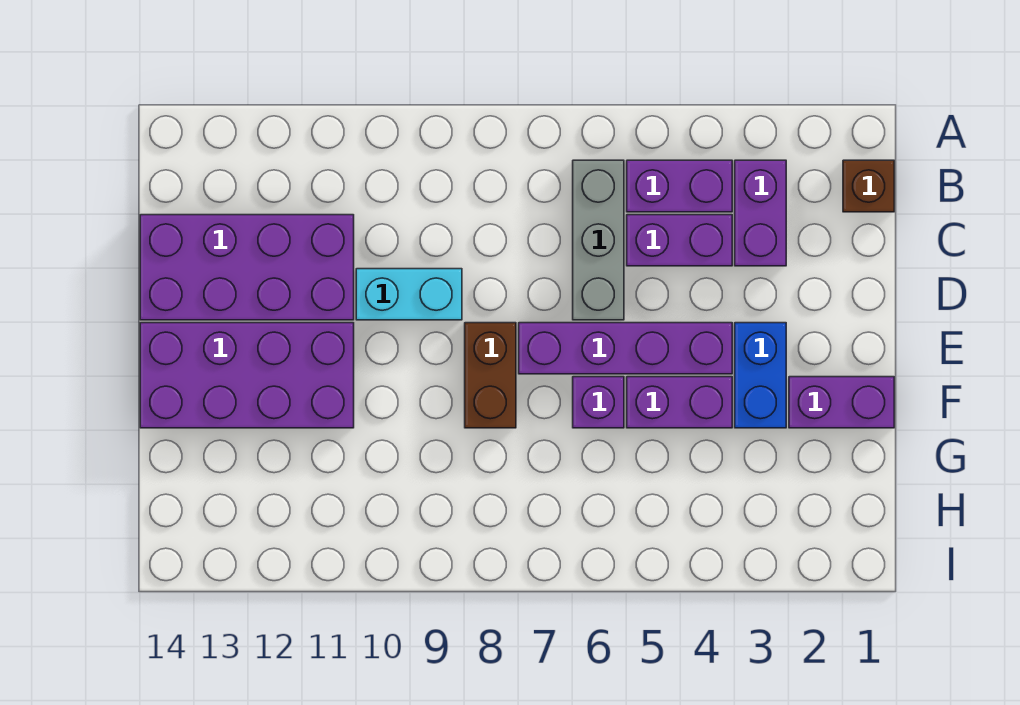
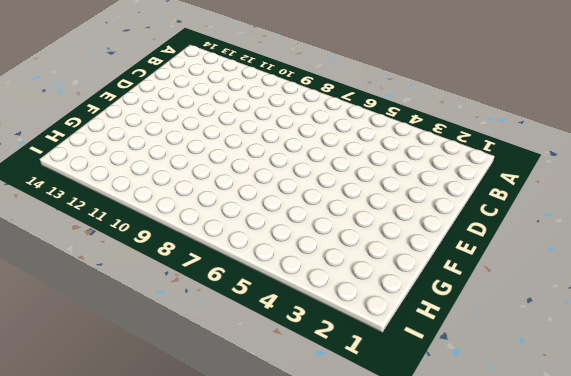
none -> brown 1x1 brick [843,160,894,212]
none -> purple 1x2 brick [735,160,786,266]
none -> purple 1x2 brick [627,160,732,212]

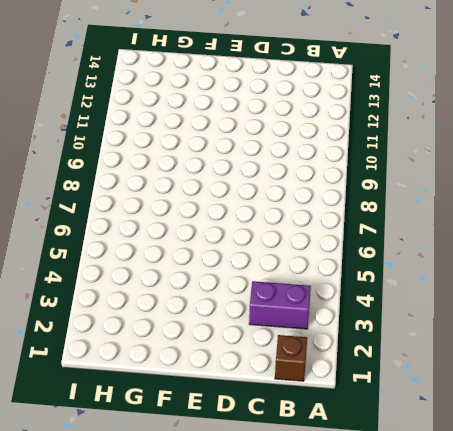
none -> purple 1x2 brick [627,160,732,212]
none -> grey 1x3 brick [573,160,624,320]
none -> purple 1x2 brick [627,215,732,266]

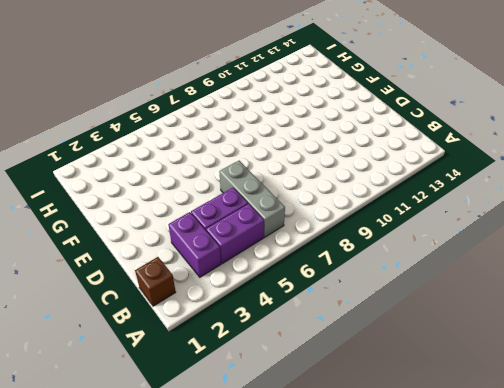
none -> purple 2x4 brick [140,215,354,320]
none -> cyan 1x2 brick [356,269,462,320]
none -> blue 1x2 brick [735,323,786,428]

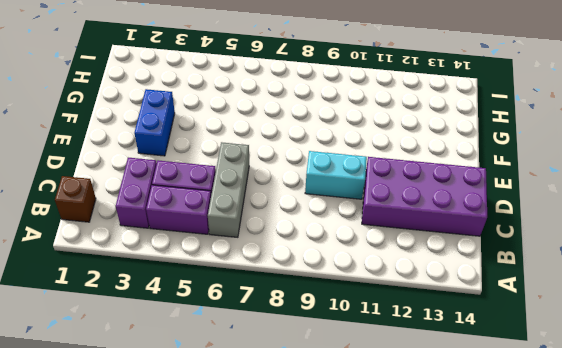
none -> purple 1x4 brick [519,323,732,374]
none -> brown 1x2 brick [465,323,516,428]
none -> purple 2x4 brick [140,323,354,428]

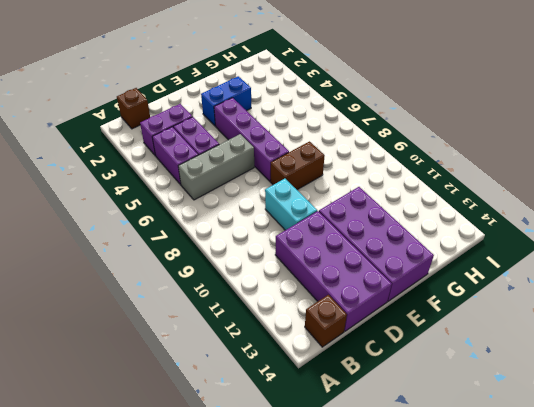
brown 1x1 brick [305,295,347,347] -> none
none -> purple 1x2 brick [789,377,894,428]
none -> purple 1x2 brick [627,377,732,428]
none -> purple 1x1 brick [573,377,624,428]

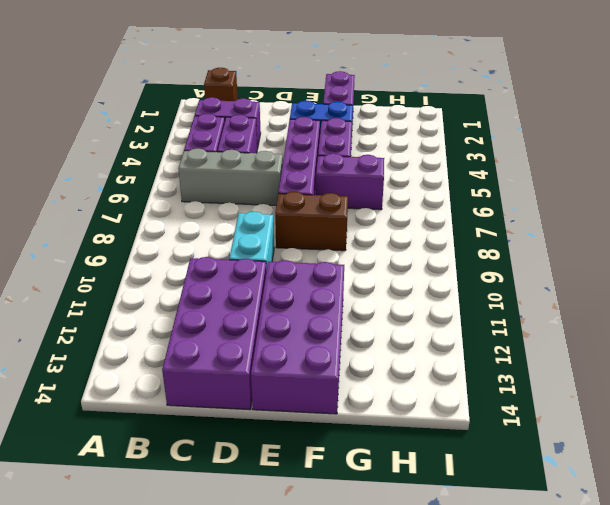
purple 1x2 brick [316,153,384,210] -> purple 1x1 brick [573,377,624,428]

